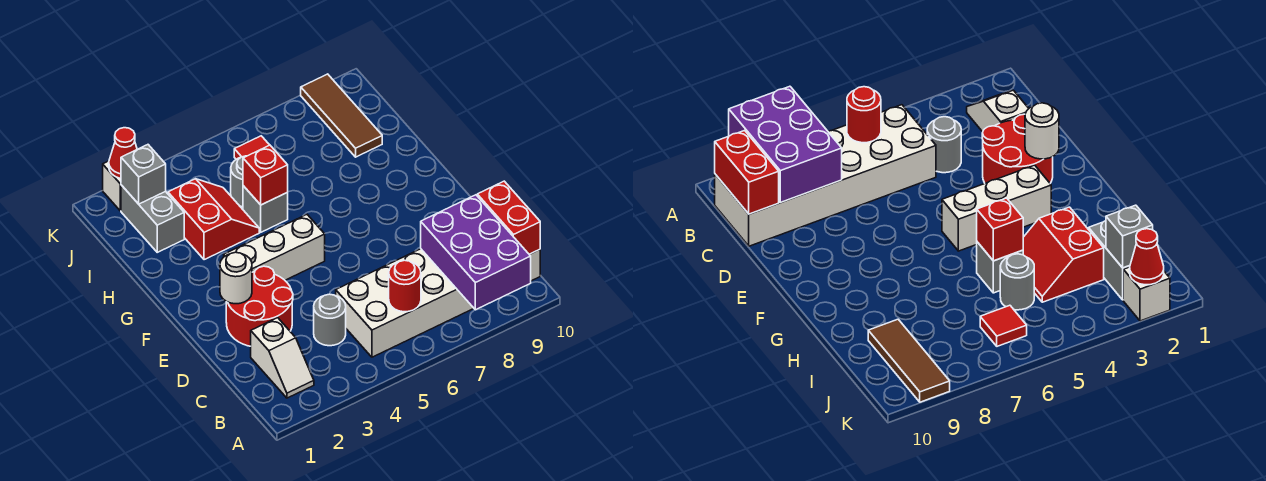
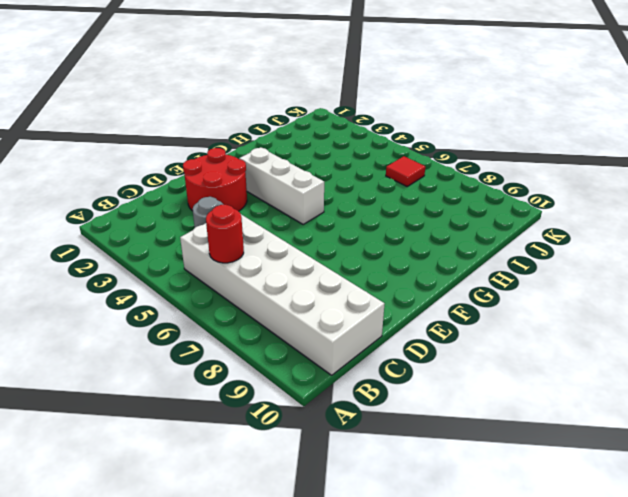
none -> white 1x2 slope [251,318,314,398]
none -> red 2x2 slope [168,179,259,260]
none -> grey 1x1 brick [243,186,288,232]

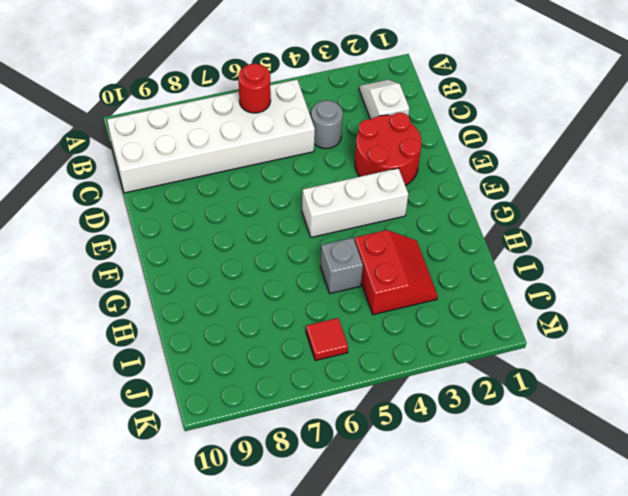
red 2x2 slope [354,230,438,315] -> red 2x2 slope turned to [168,179,259,260]
none -> grey 1x2 brick [121,185,184,252]
none -> grey 1x1 round brick [231,156,246,207]
none -> brown 1x3 tile [301,74,382,157]

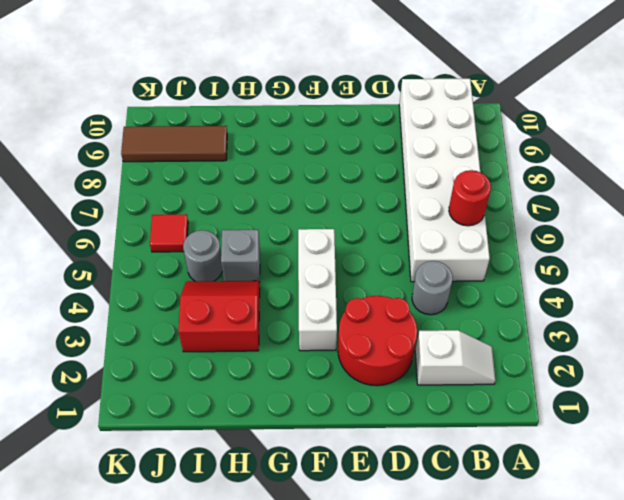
none -> grey 1x2 brick [121,185,184,252]
none -> white 1x1 brick [103,161,121,211]
none -> purple 2x3 brick [421,195,531,310]

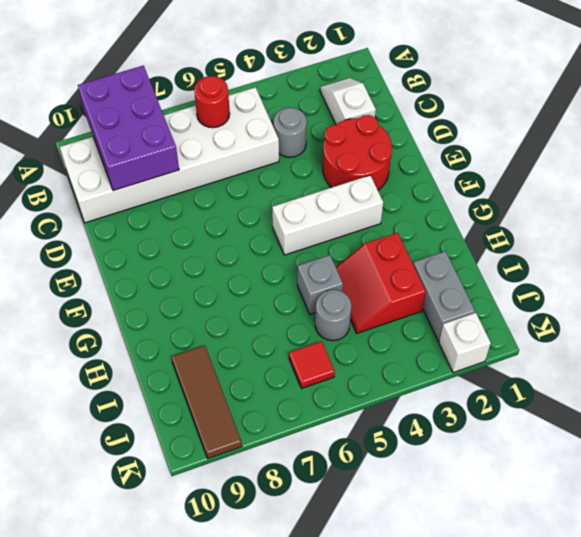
none -> red 1x2 brick [477,181,540,254]
none -> white 1x1 round brick [220,252,252,304]
none -> red 1x1 brick [243,145,288,205]

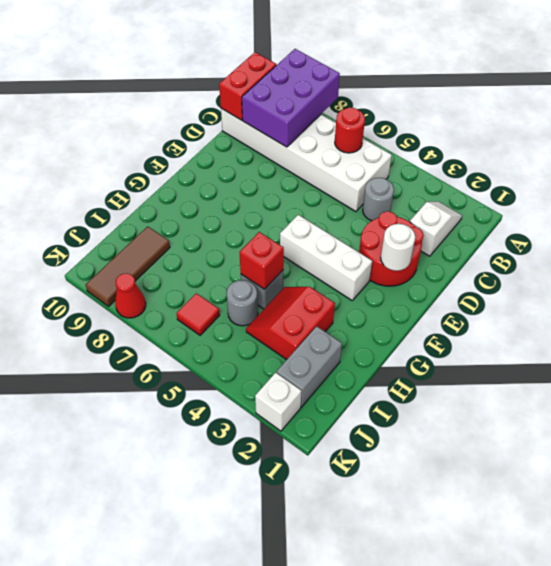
red 1x1 cone [115,273,146,318] -> red 1x1 cone moved to [109,128,137,178]
none -> grey 1x1 brick [121,145,166,204]

